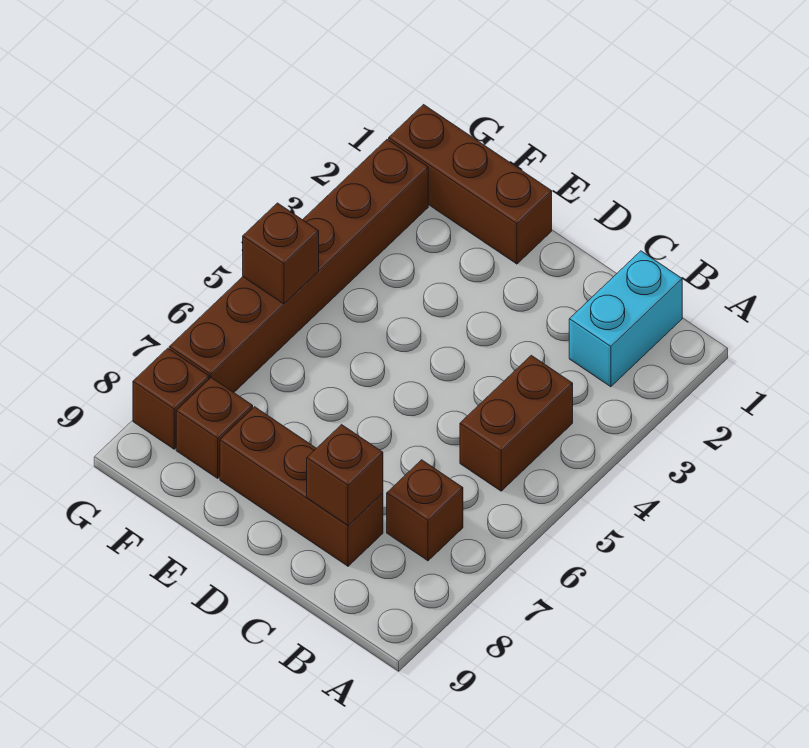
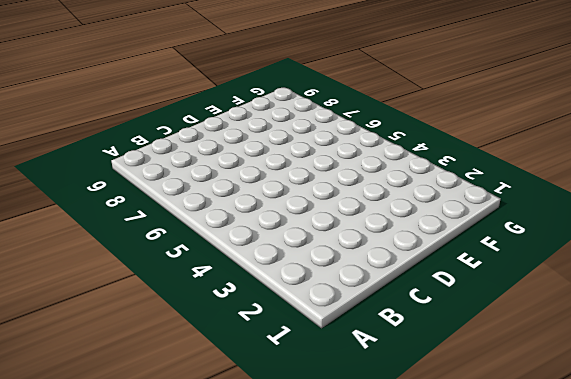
none -> cyan 1x2 brick [569,251,682,387]
none -> brown 1x2 brick [460,355,573,491]

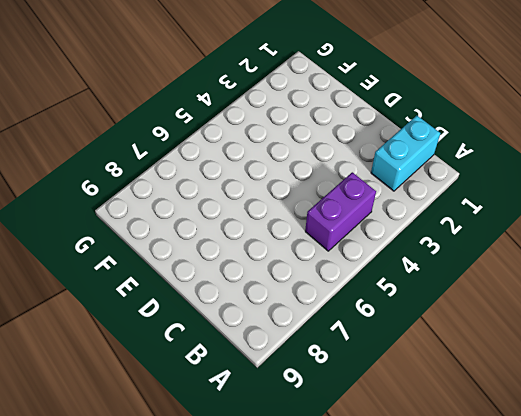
purple 1x2 brick [305,172,376,251] -> brown 1x2 brick [460,355,573,491]
none -> brown 1x1 brick [387,460,463,561]
none -> brown 1x3 brick [220,407,383,566]

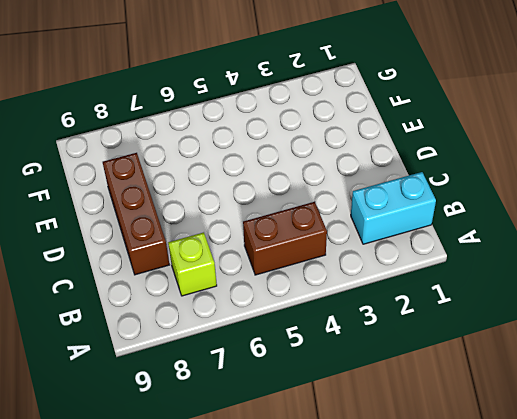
lime 1x1 brick [168,232,217,296] -> brown 1x1 brick [387,460,463,561]
none -> brown 1x3 brick [389,105,552,264]
none -> brown 1x1 brick [176,378,253,478]

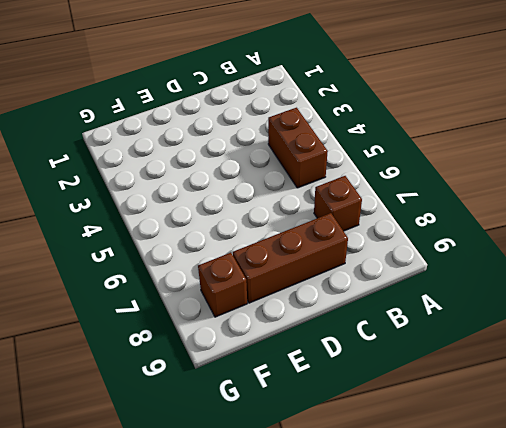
none -> cyan 1x2 brick [569,251,682,387]
none -> brown 1x3 brick [389,105,552,264]

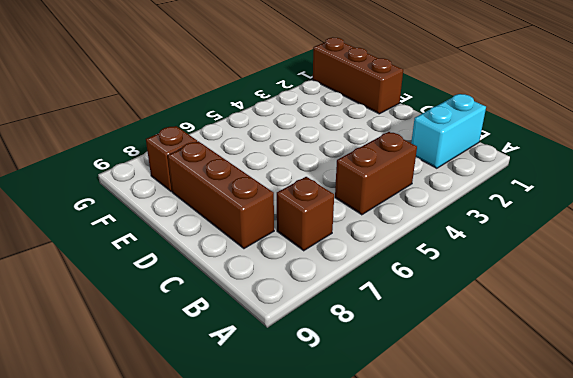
none -> brown 1x6 brick [169,140,428,392]
none -> brown 1x1 brick [133,348,209,449]

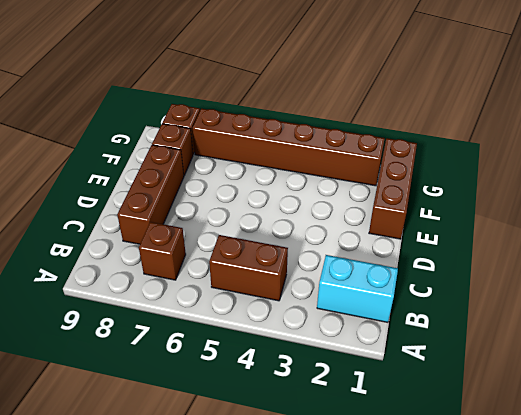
none -> brown 1x1 brick [307,425,383,526]
none -> brown 1x1 brick [243,203,319,304]

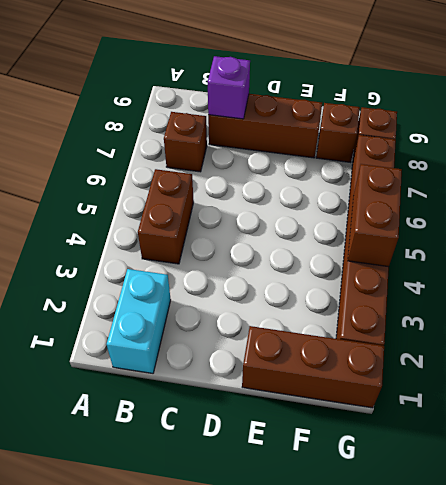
purple 1x1 brick [208,56,250,119] -> brown 1x1 brick [307,425,383,526]
brown 1x2 brick [348,164,402,267] -> brown 1x1 brick [243,203,319,304]

